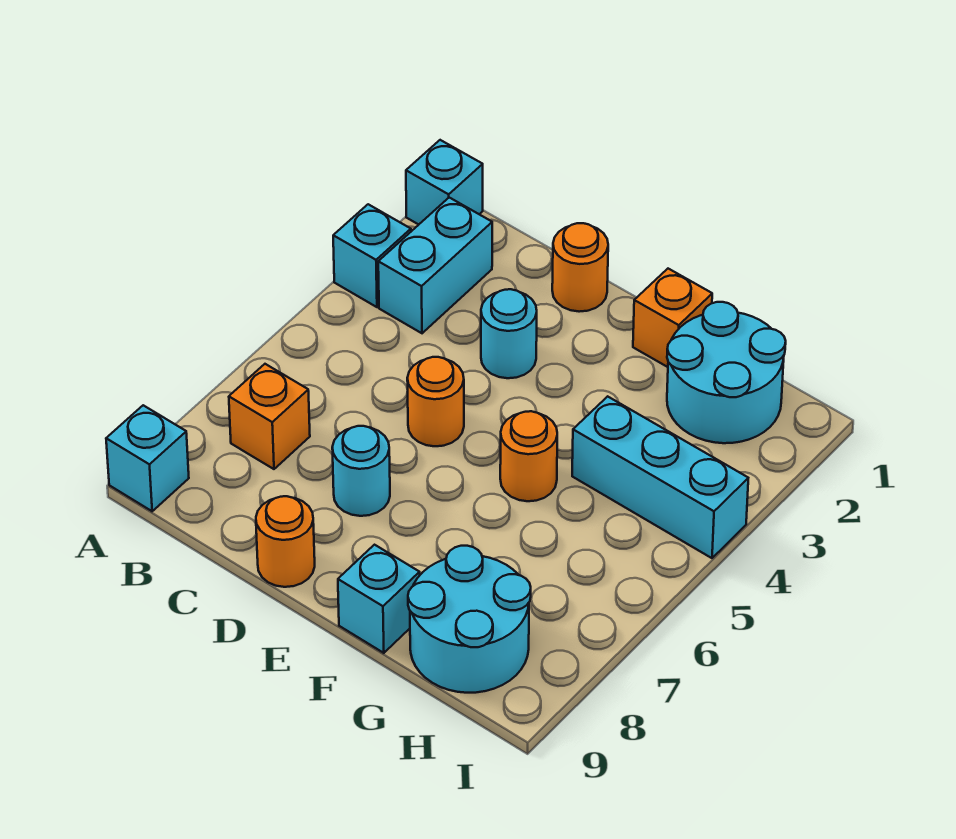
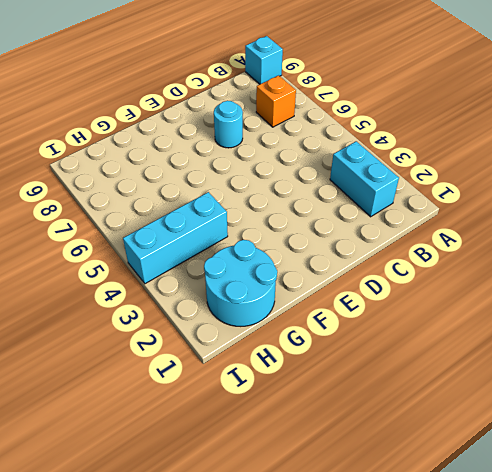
none -> cyan 1x1 brick [406,140,483,225]
none -> cyan 1x1 brick [333,204,411,307]
none -> orange 1x1 round brick [552,223,608,312]

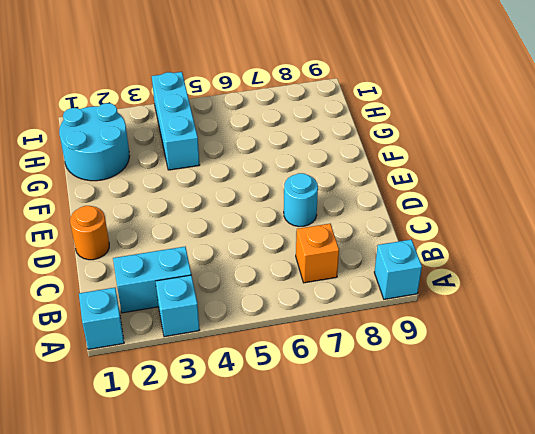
none -> cyan 1x1 round brick [481,289,537,378]
none -> orange 1x1 round brick [407,357,464,446]
none -> orange 1x1 round brick [256,496,315,587]

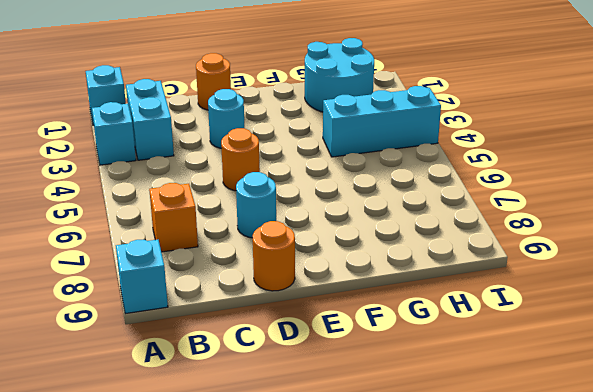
none -> orange 1x1 brick [633,269,712,367]
none -> orange 1x1 round brick [500,411,557,501]
none -> cyan 1x1 brick [338,545,420,653]

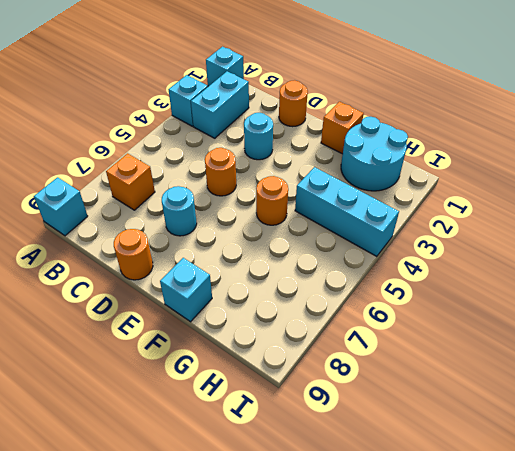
none -> cyan 2x2 round brick [408,546,531,693]

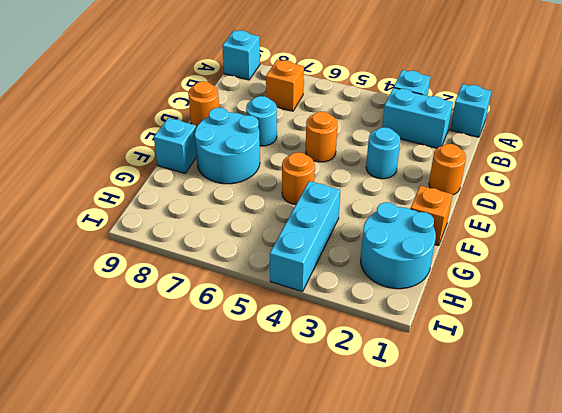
cyan 2x2 round brick [195,108,260,184] -> cyan 2x2 round brick moved to [408,546,531,693]

